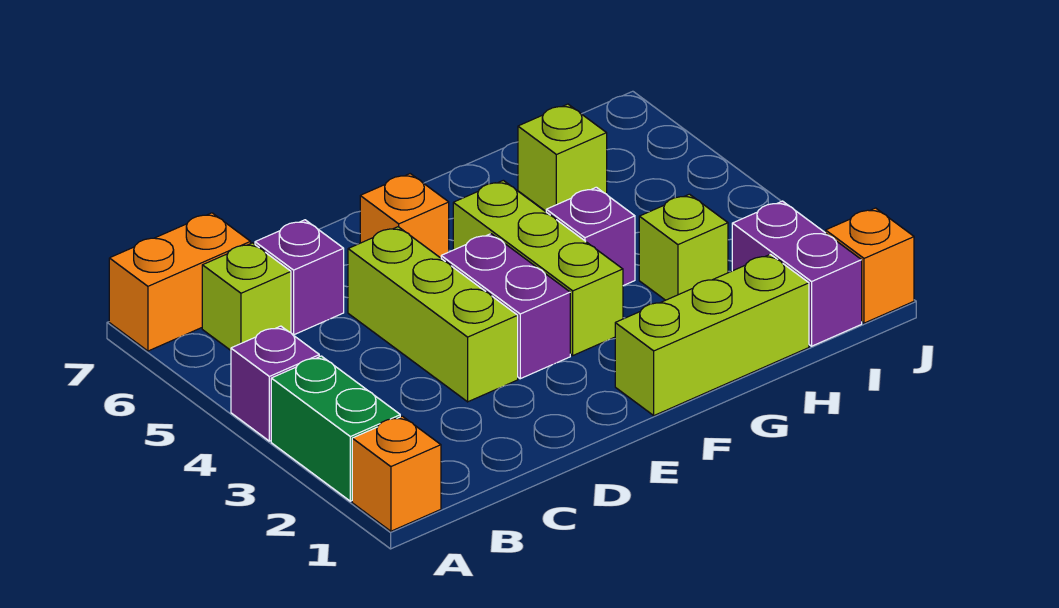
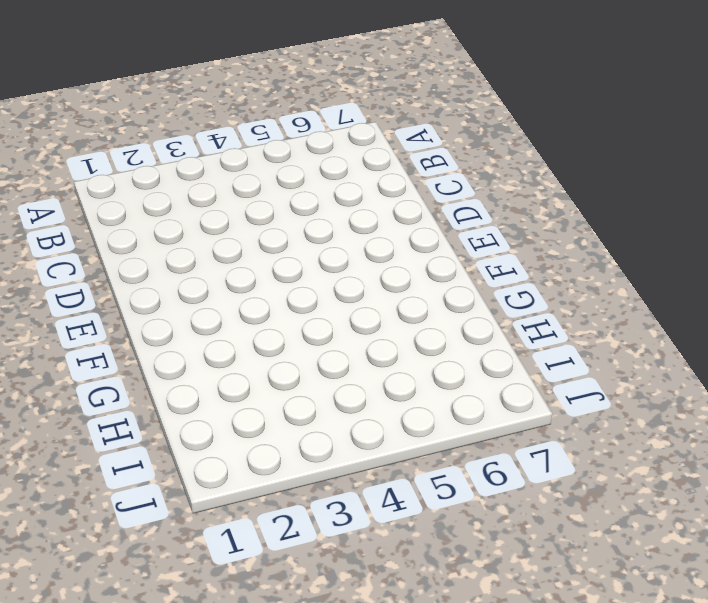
none -> orange 1x1 brick [352,416,441,531]
none -> green 1x2 brick [271,356,400,501]
none -> purple 1x1 brick [231,326,319,441]

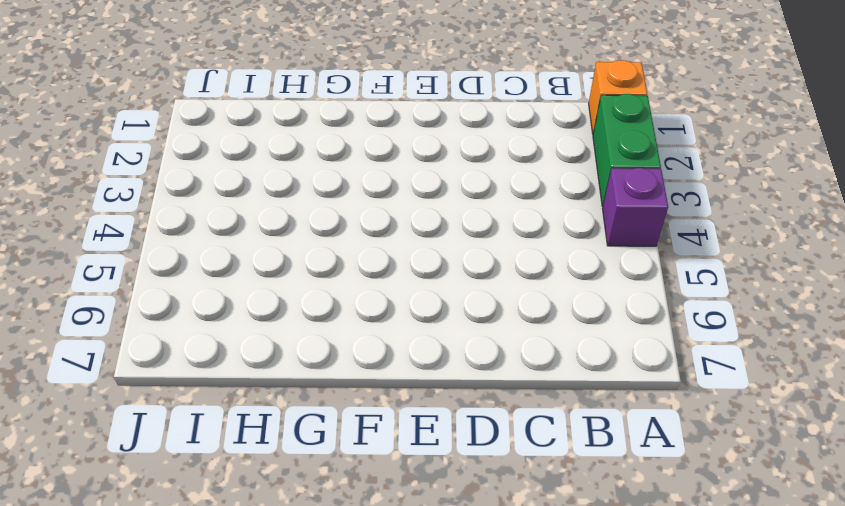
none -> orange 1x2 brick [109,213,251,351]
none -> lime 1x1 brick [202,243,291,350]
none -> purple 1x1 brick [255,220,344,335]

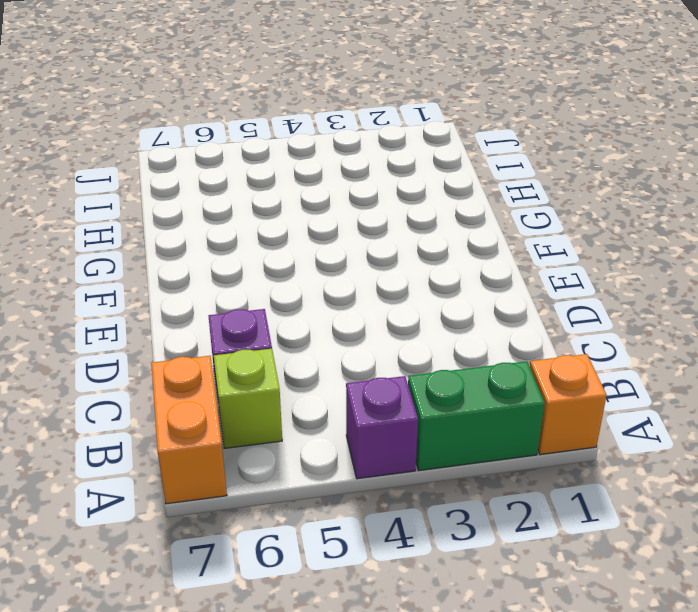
none -> lime 1x3 brick [348,227,518,402]
none -> purple 1x2 brick [441,234,570,379]
none -> orange 1x1 brick [360,174,449,258]

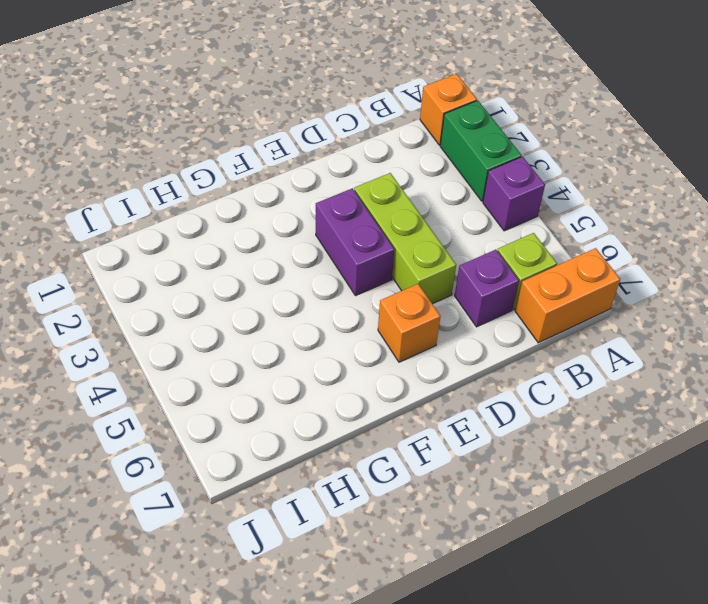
none -> lime 1x3 brick [615,254,809,415]
none -> lime 1x3 brick [453,180,623,355]
none -> purple 1x1 brick [546,187,635,286]

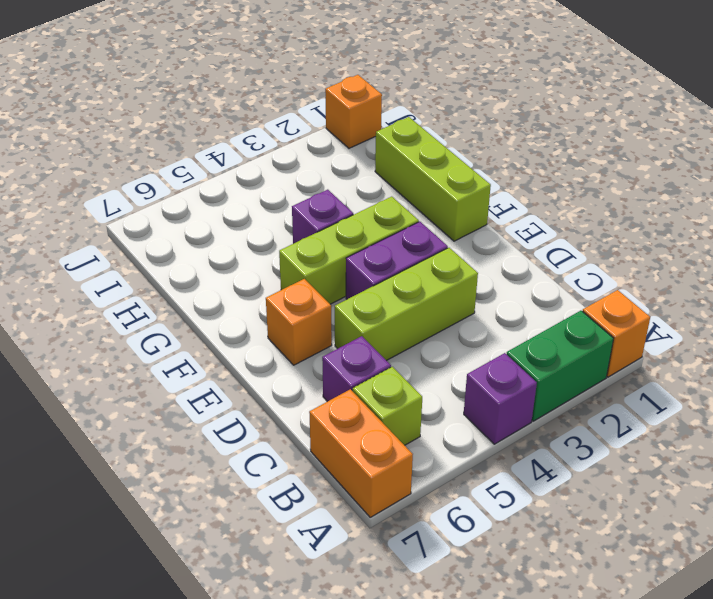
none -> lime 1x1 brick [639,194,728,300]
none -> lime 1x1 brick [518,104,607,211]
none -> purple 1x2 brick [732,201,862,346]

